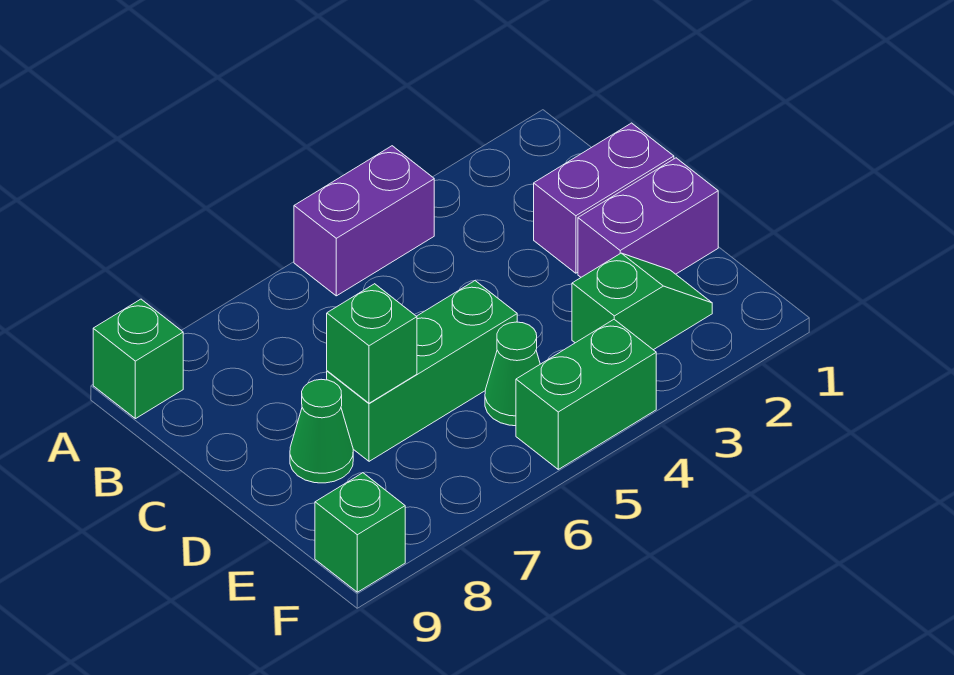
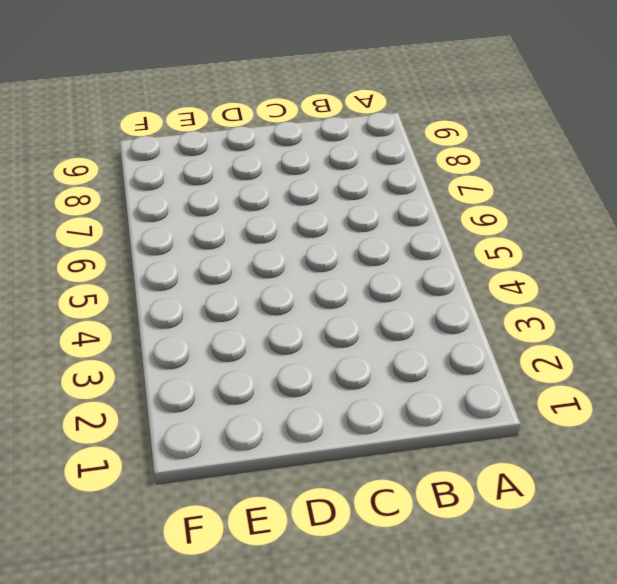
none -> purple 1x2 brick [294,146,434,296]
none -> green 1x1 brick [93,299,183,419]

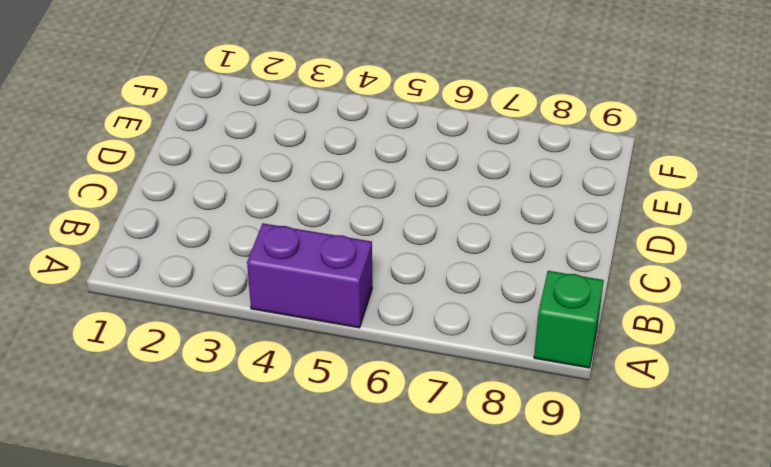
none -> purple 1x2 brick [534,123,674,273]
none -> purple 1x2 brick [578,158,718,277]

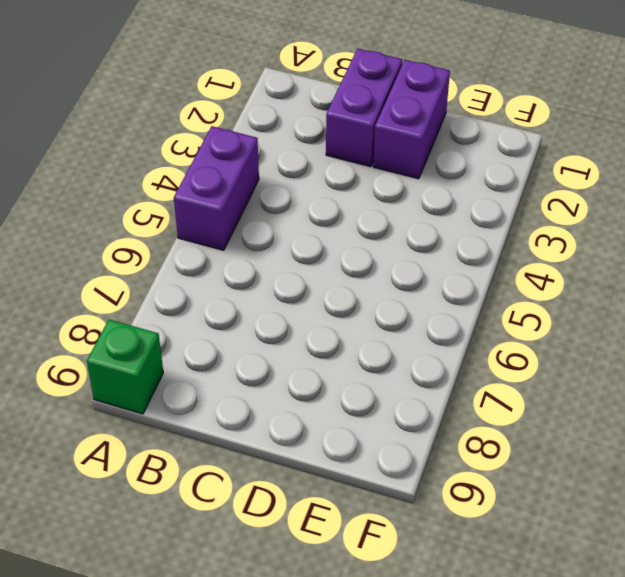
none -> green 1x3 brick [327,281,517,461]
none -> green 1x1 cone [290,379,353,483]

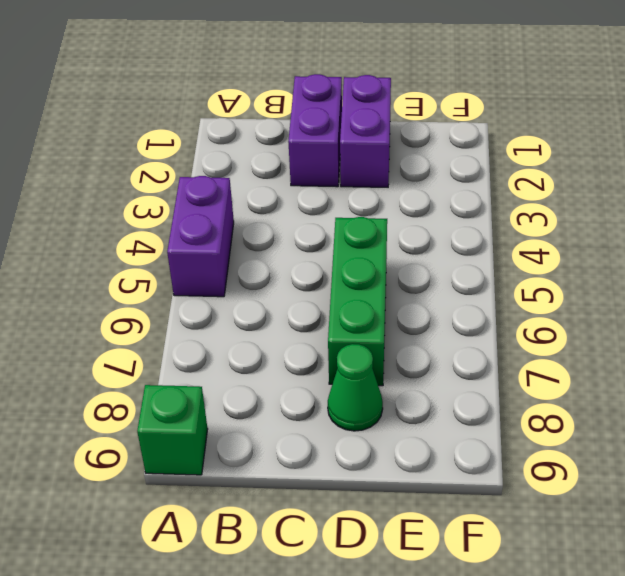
none -> green 1x2 slope [572,253,712,350]
none -> green 1x1 cone [485,322,540,426]

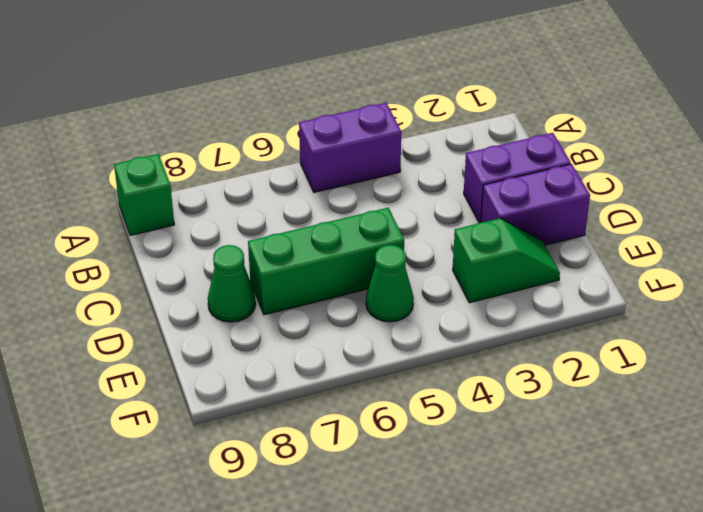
none -> green 1x2 brick [516,319,656,469]
none -> green 1x1 brick [315,473,405,592]

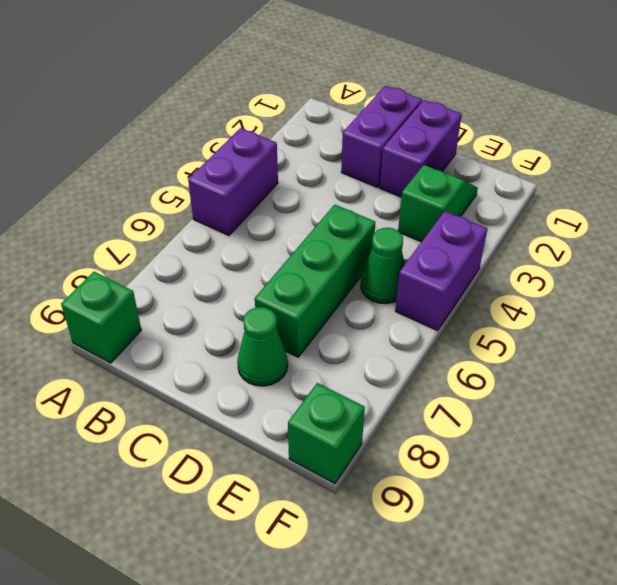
purple 1x2 brick [395,211,487,331] -> green 1x2 brick [516,319,656,469]
none -> green 1x1 brick [327,284,417,403]

